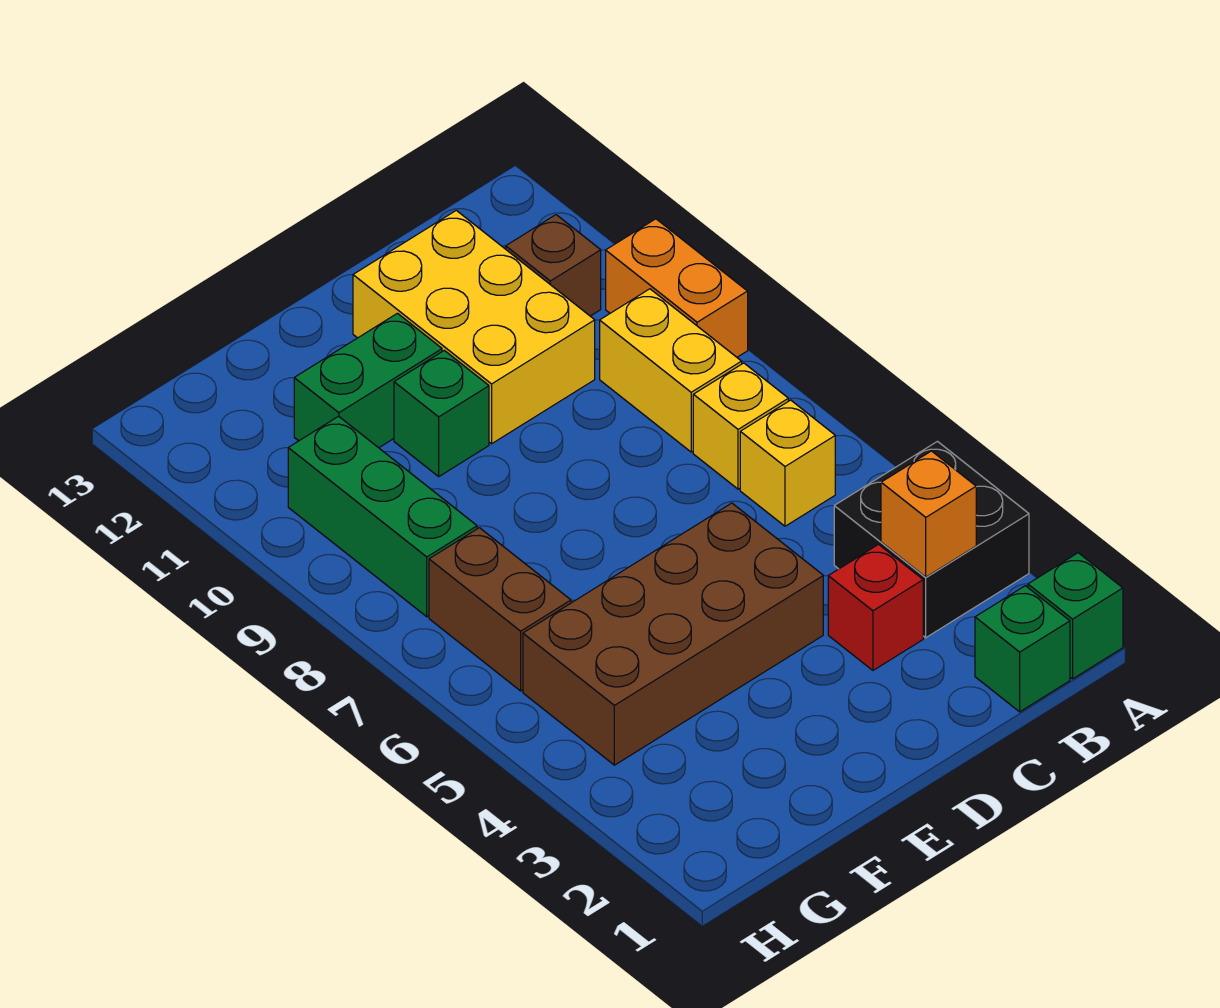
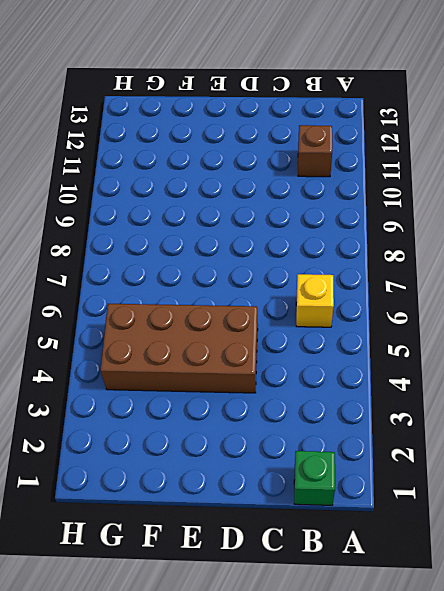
none -> green 1x1 brick [1028,553,1123,679]
none -> black 2x2 brick [834,441,1029,638]
none -> orange 1x2 brick [606,219,748,357]

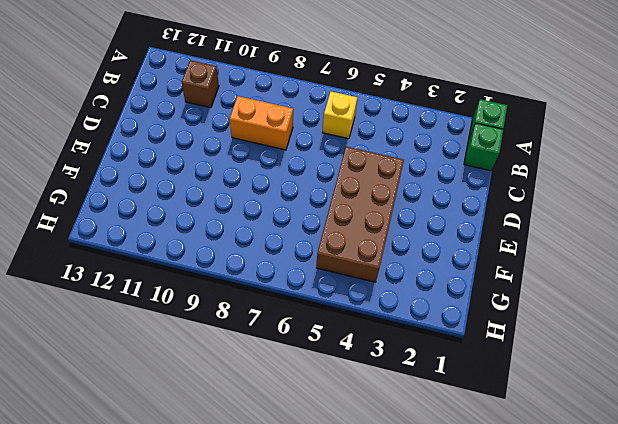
orange 1x2 brick [229,96,293,150] -> orange 1x2 brick moved to [606,219,748,357]
none -> black 2x2 brick [834,441,1029,638]
none -> yellow 1x1 brick [693,363,788,489]
none -> yellow 1x2 brick [600,289,742,452]

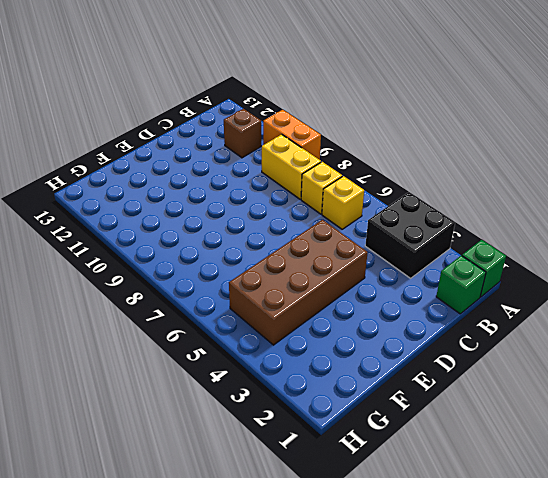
none -> red 1x1 brick [828,544,923,670]
none -> yellow 2x3 brick [353,210,595,444]
none -> green 1x1 brick [394,350,489,476]

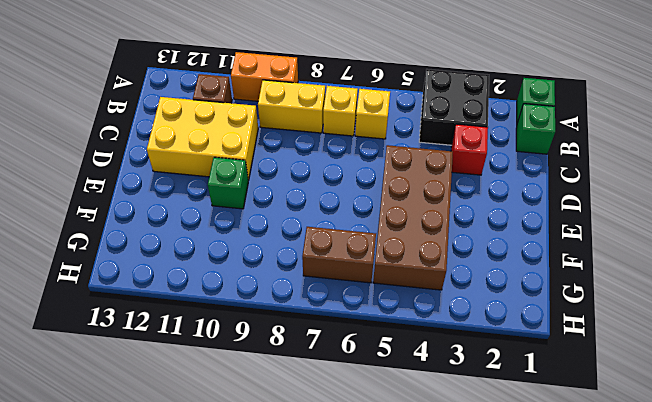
none -> green 1x2 brick [294,313,442,448]
none -> green 1x3 brick [288,416,477,617]
none -> orange 1x1 brick [881,451,976,577]

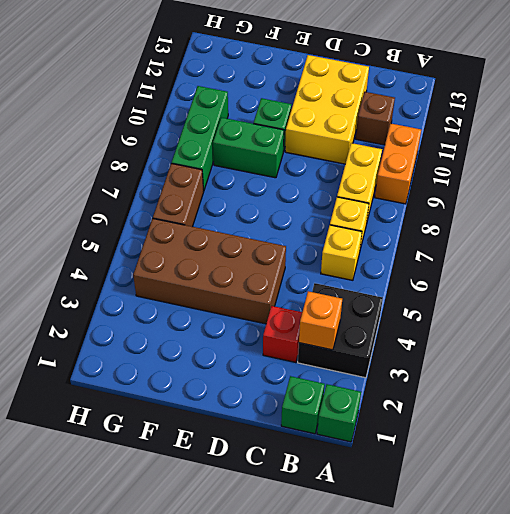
green 1x2 brick [213,117,284,178] -> green 1x2 brick moved to [294,313,442,448]

